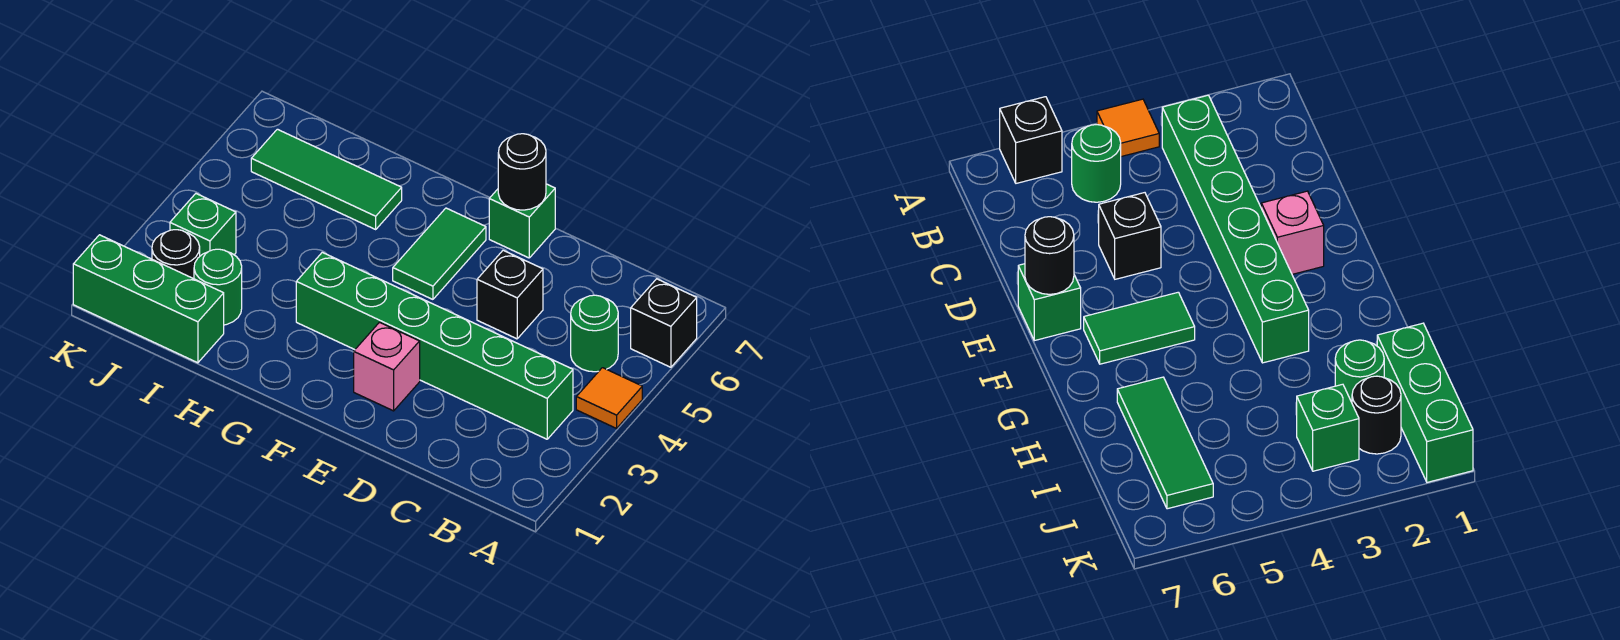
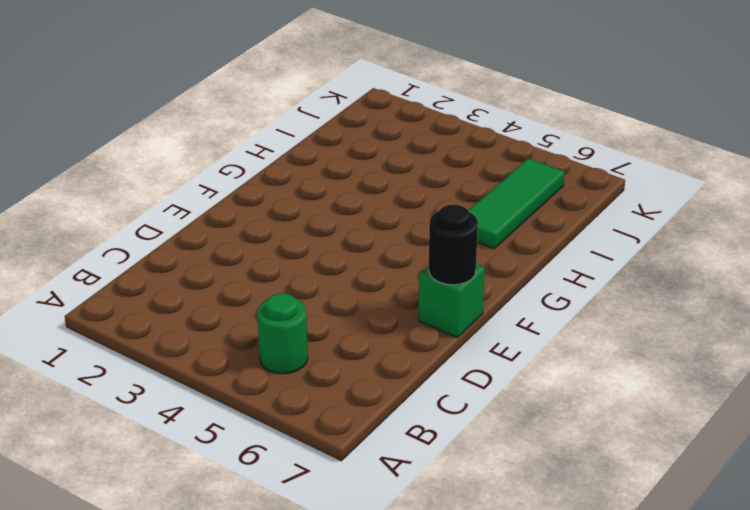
none -> orange 1x1 tile [576,368,642,428]
none -> black 1x1 brick [631,279,697,367]
none -> green 1x6 brick [296,252,573,439]

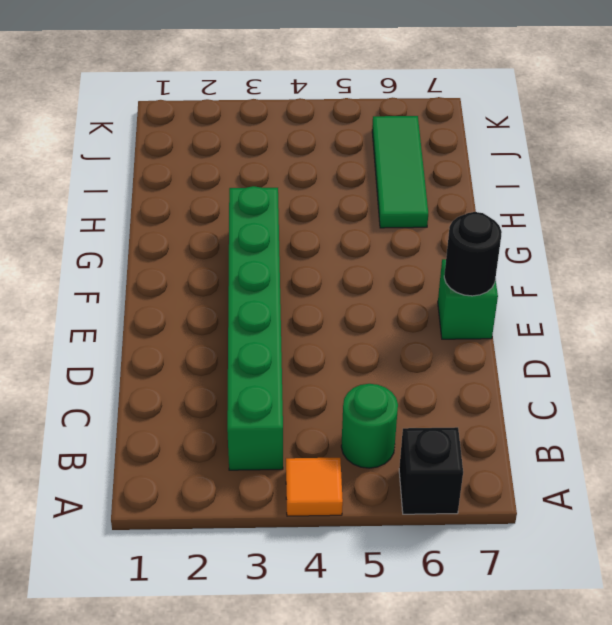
none -> black 1x1 brick [477,250,543,339]
none -> pink 1x1 brick [354,322,420,411]
none -> green 1x2 tile [393,208,486,299]

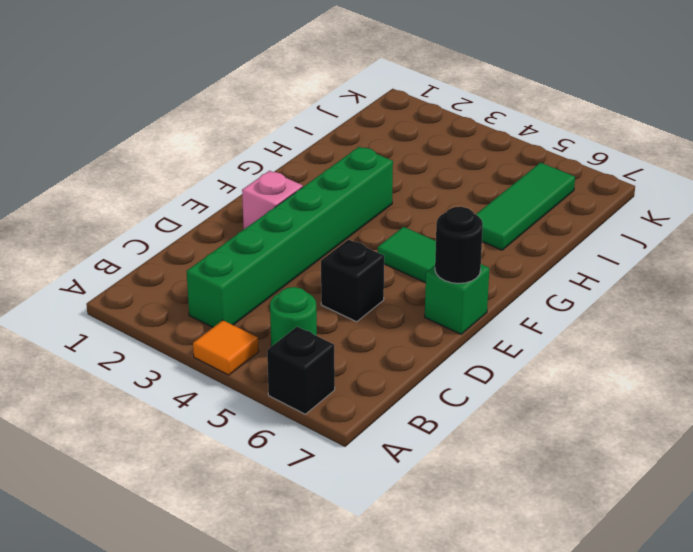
none -> green 1x3 brick [73,235,224,363]
none -> green 1x1 round brick [194,249,242,325]
none -> black 1x1 round brick [152,230,200,279]

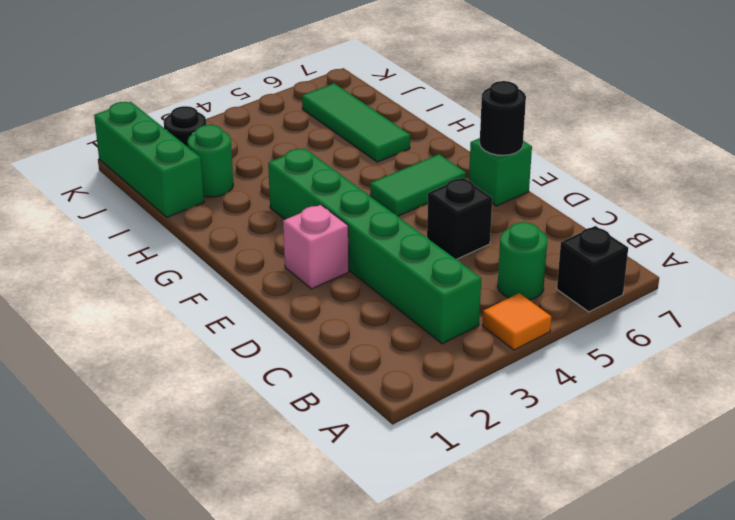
none -> green 1x1 brick [170,194,236,256]

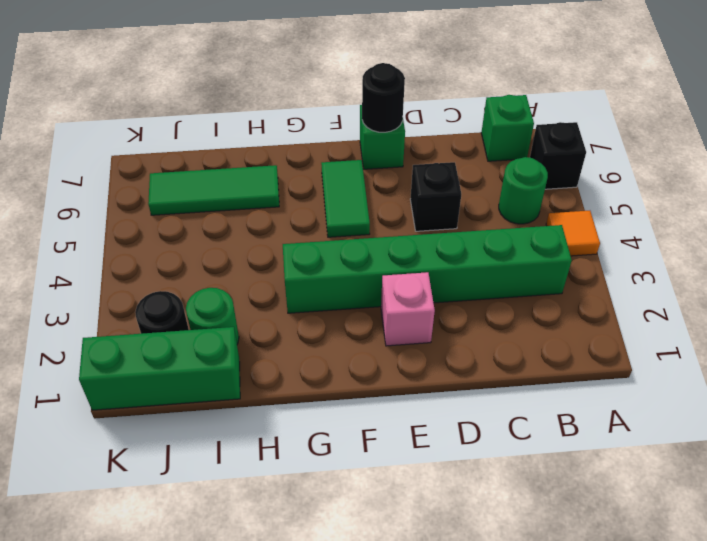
green 1x1 brick [481,95,534,161] -> green 1x1 brick moved to [170,194,236,256]

